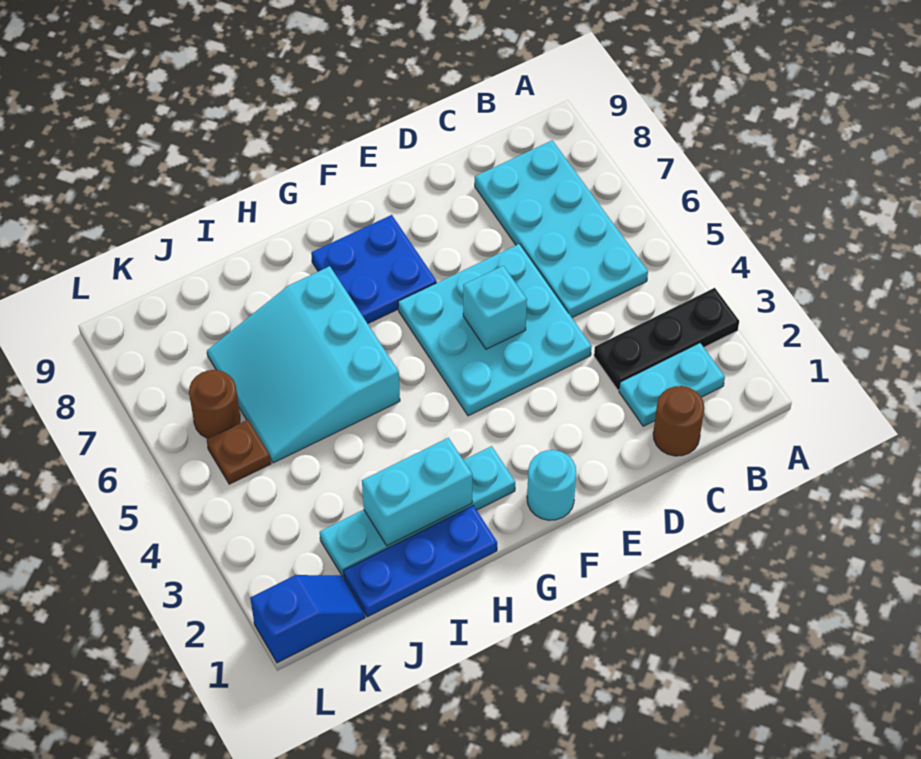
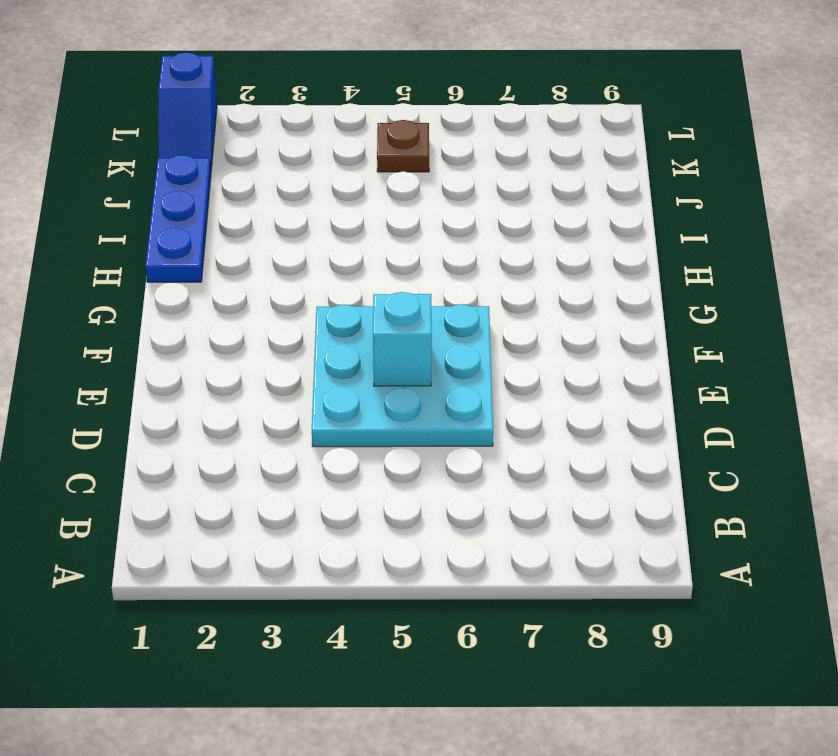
none -> black 1x3 plate [594,288,739,390]
none -> cyan 1x2 plate [619,343,725,426]
none -> cyan 2x4 plate [475,140,648,318]

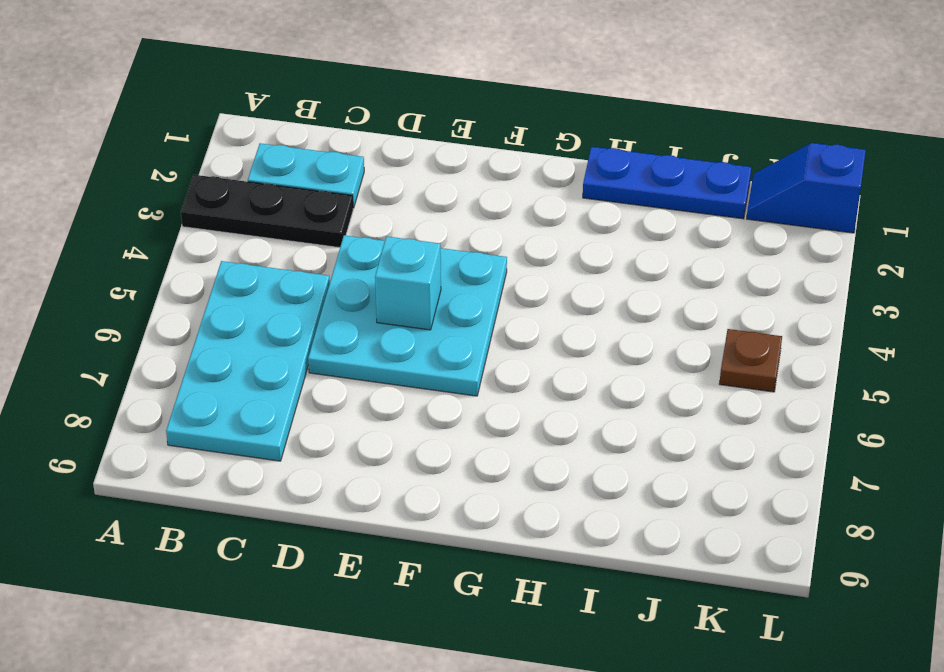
none -> brown 1x1 round brick [653,386,704,456]
none -> cyan 1x1 round brick [527,450,576,520]
none -> blue 2x2 plate [311,215,437,324]

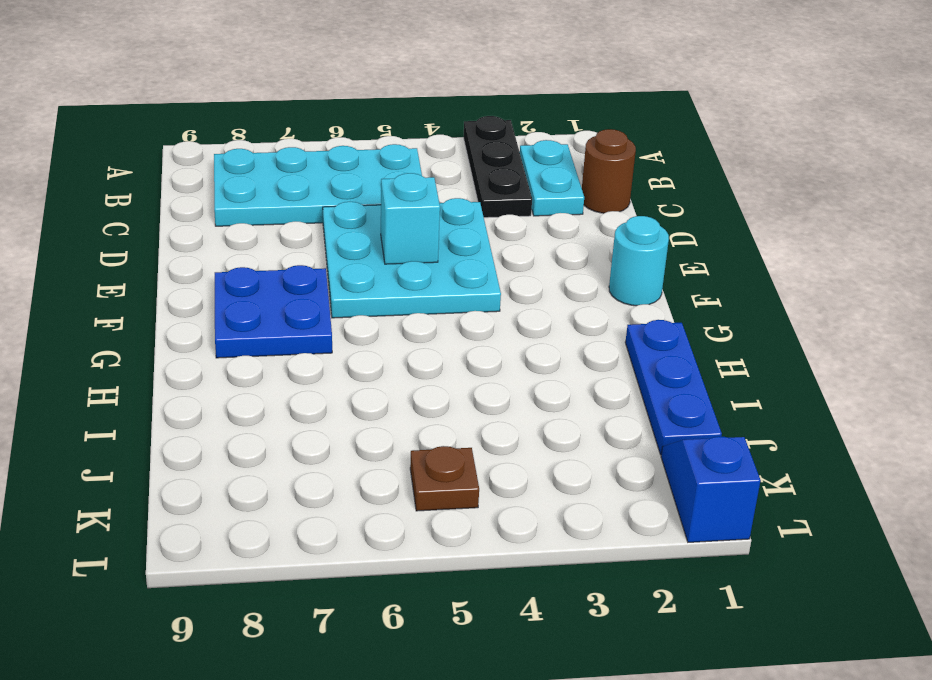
none -> cyan 1x4 plate [320,446,515,577]
none -> cyan 3x3 slope [207,266,400,463]
none -> brown 1x1 round brick [189,370,240,438]

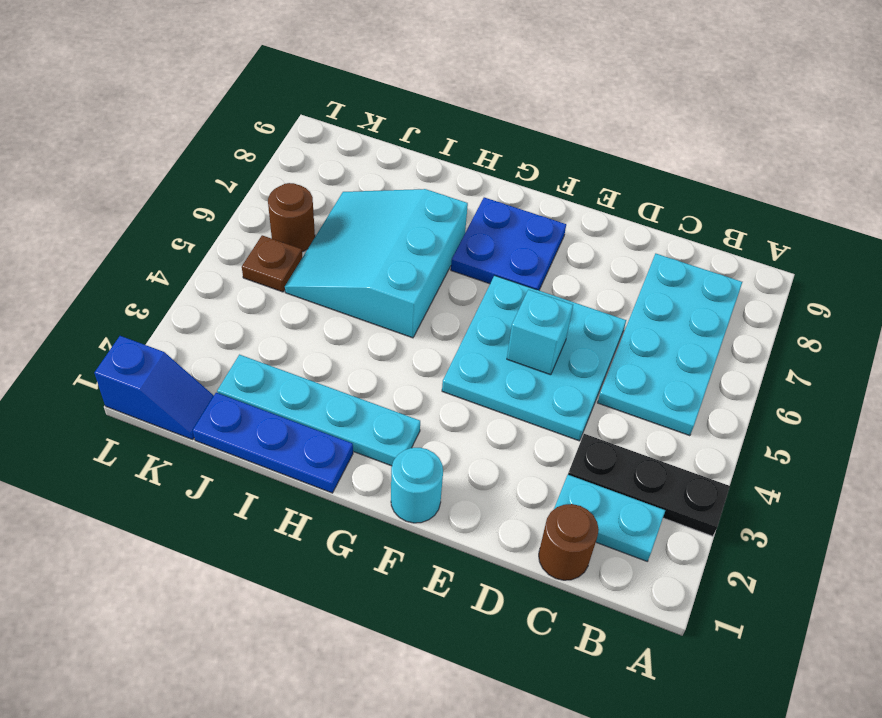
none -> cyan 1x2 brick [362,438,472,546]

